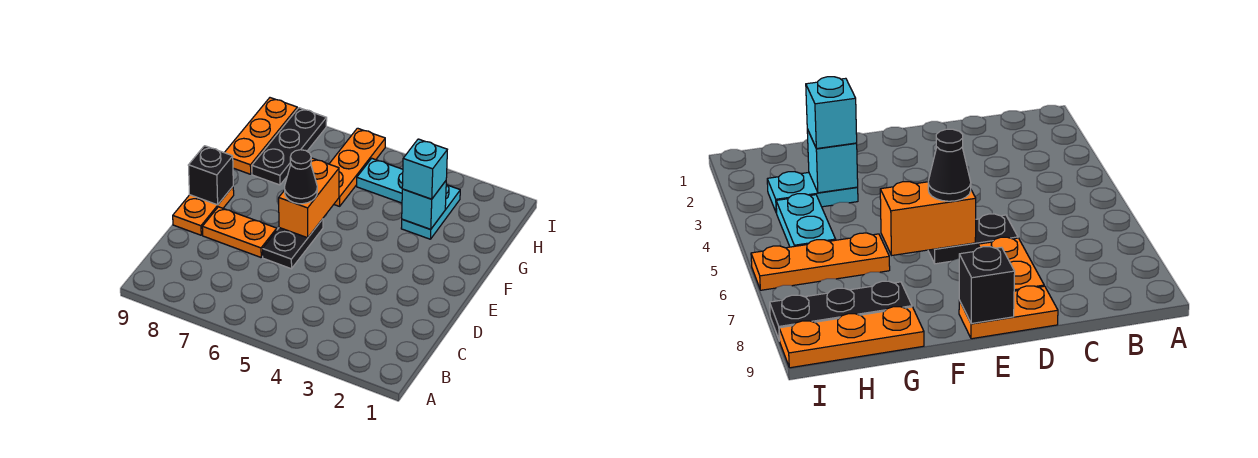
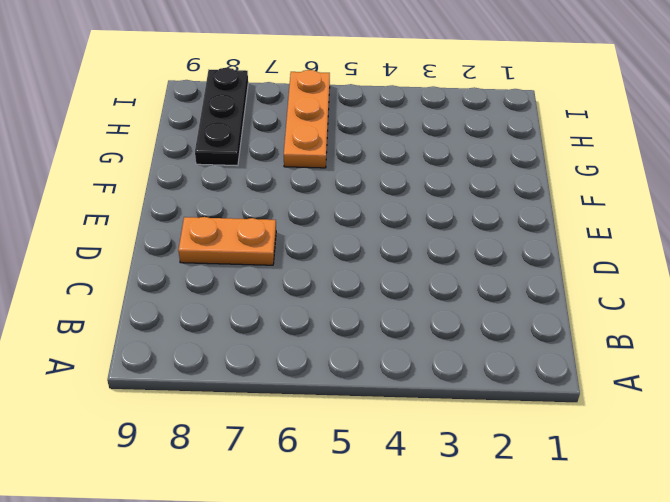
none -> black 1x2 plate [263,219,323,269]
none -> orange 1x2 plate [173,187,234,235]
none -> cyan 1x2 plate [401,185,460,239]

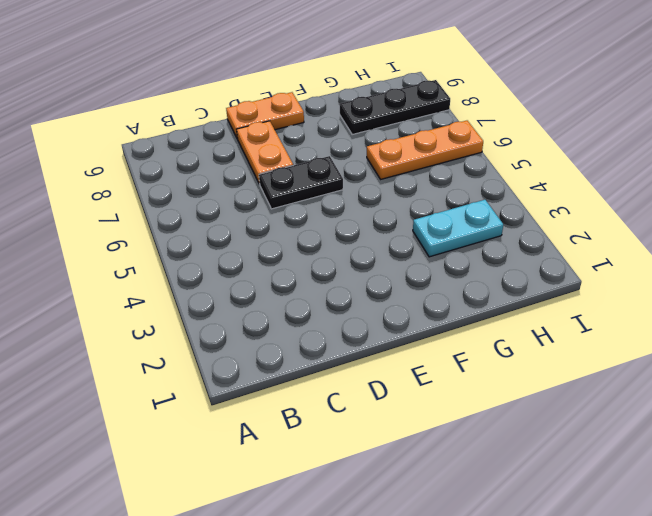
none -> orange 1x3 plate [224,98,297,174]
none -> cyan 1x2 plate [357,158,403,203]
none -> orange 1x2 brick [279,158,339,238]

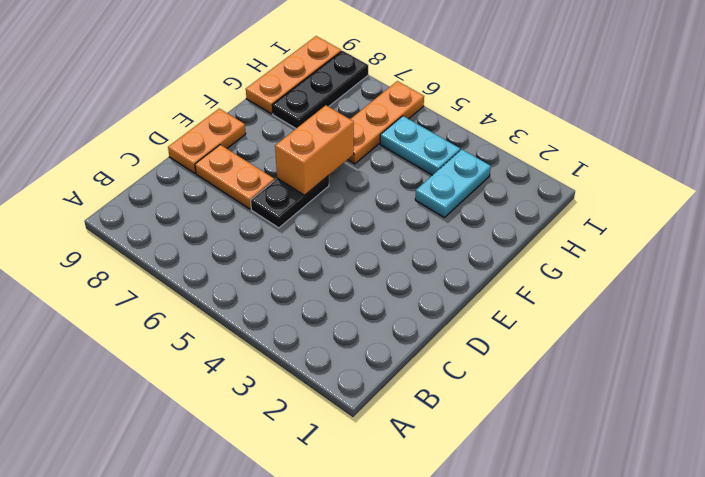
none -> black 1x1 brick [188,146,233,205]
none -> cyan 1x1 brick [402,181,446,229]
none -> black 1x1 cone [285,150,317,204]

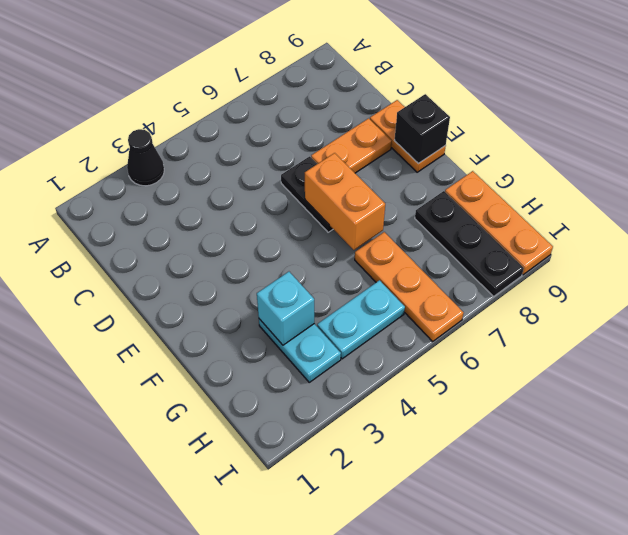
black 1x1 cone [127,129,164,186] -> black 1x1 cone moved to [285,150,317,204]
none -> cyan 1x1 brick [402,139,447,199]

